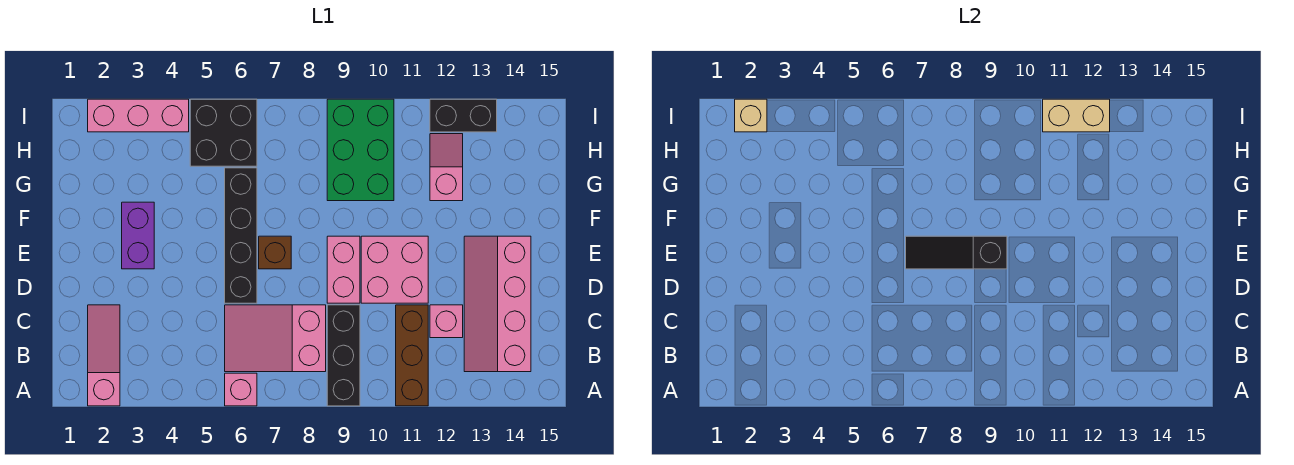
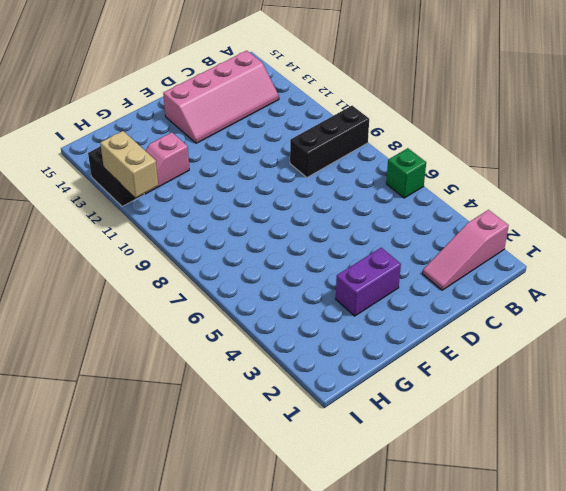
green 1x1 brick [386,148,426,198] -> pink 1x1 brick [225,373,257,406]
none -> brown 1x3 brick [396,305,428,406]
none -> pink 2x3 slope [225,305,326,372]
none -> pink 1x1 brick [430,305,463,338]

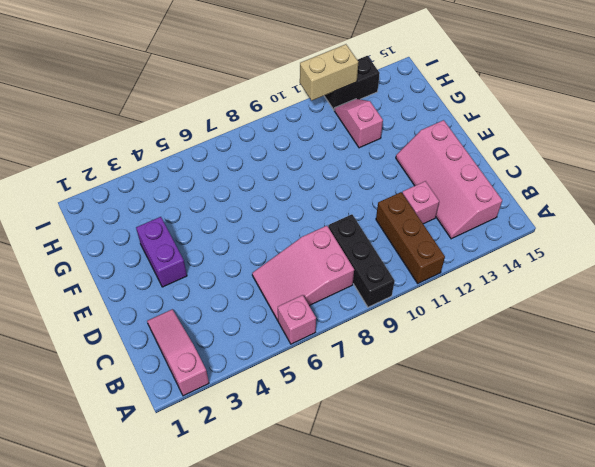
none -> black 1x4 brick [225,168,257,303]
none -> pink 1x2 brick [327,236,360,303]
none -> pink 2x2 brick [361,236,428,303]

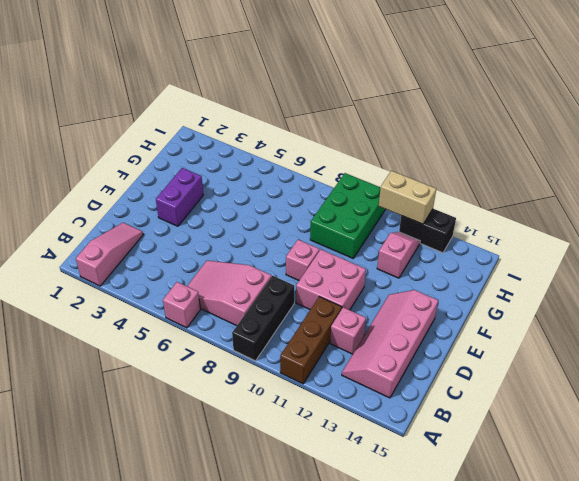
pink 1x1 brick [286,240,319,280] -> pink 1x2 brick [327,236,360,303]
none -> black 1x4 brick [225,168,257,303]
none -> brown 1x1 brick [259,236,291,269]
none -> black 2x2 brick [190,99,257,166]

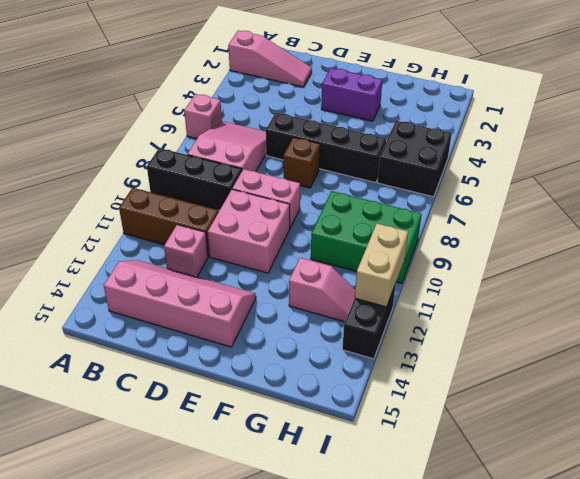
none -> pink 1x3 brick [88,99,189,132]
none -> black 1x3 slope [906,236,1007,269]
none -> tan 1x1 brick [735,99,767,132]

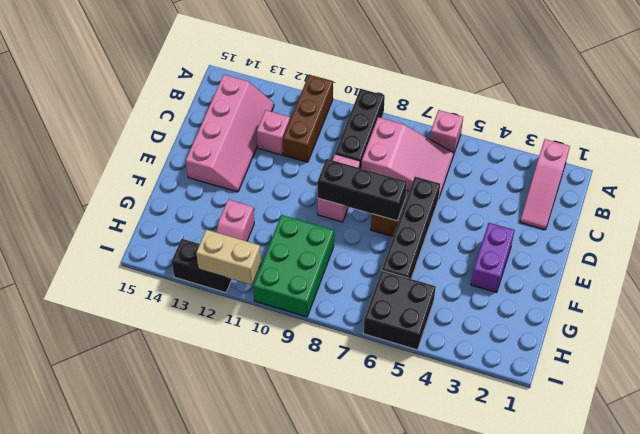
black 1x3 brick [318,159,407,221] -> black 1x3 slope [906,236,1007,269]
none -> pink 2x2 brick [361,236,428,303]
none -> pink 1x3 brick [88,99,189,132]
none -> tan 1x1 brick [735,99,767,132]

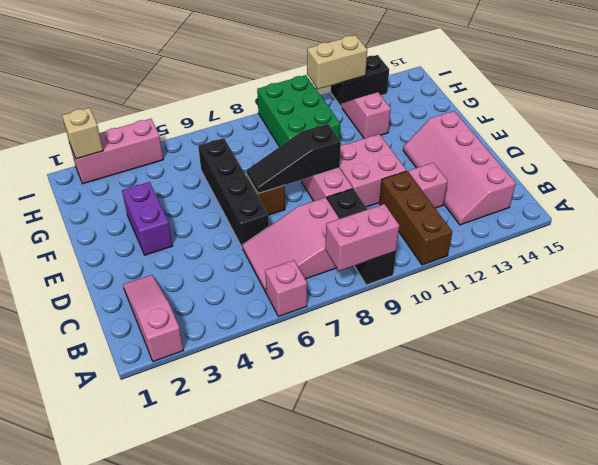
pink 1x2 brick [325,204,399,271] -> none
none -> black 2x2 brick [190,99,257,166]

